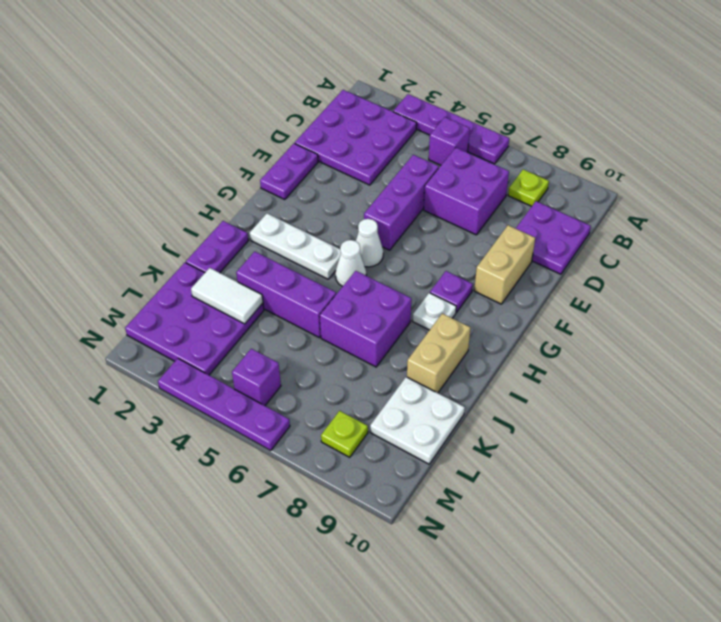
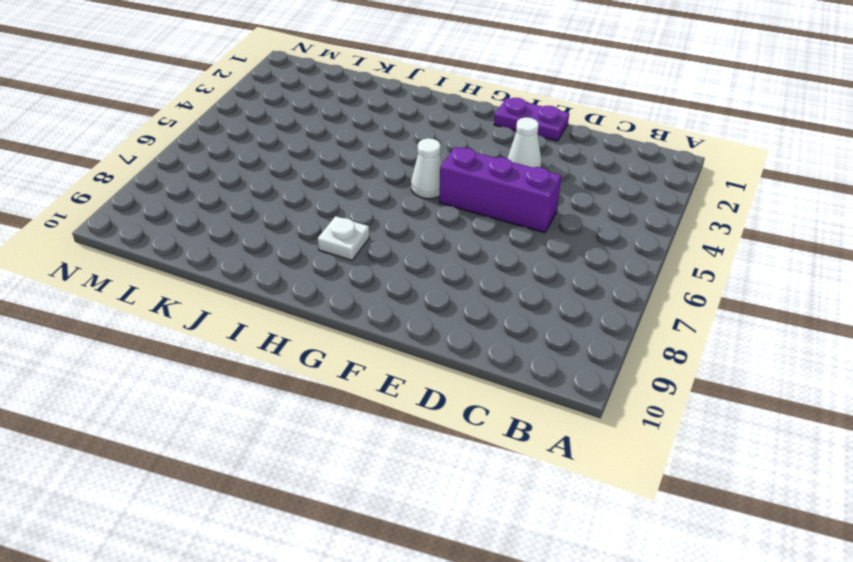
white 1x1 cone [507,117,542,168] -> white 1x1 cone moved to [335,240,366,287]
none -> purple 1x4 plate [393,94,509,164]
none -> purple 3x3 plate [295,90,417,185]
none -> purple 1x1 brick [429,117,470,165]

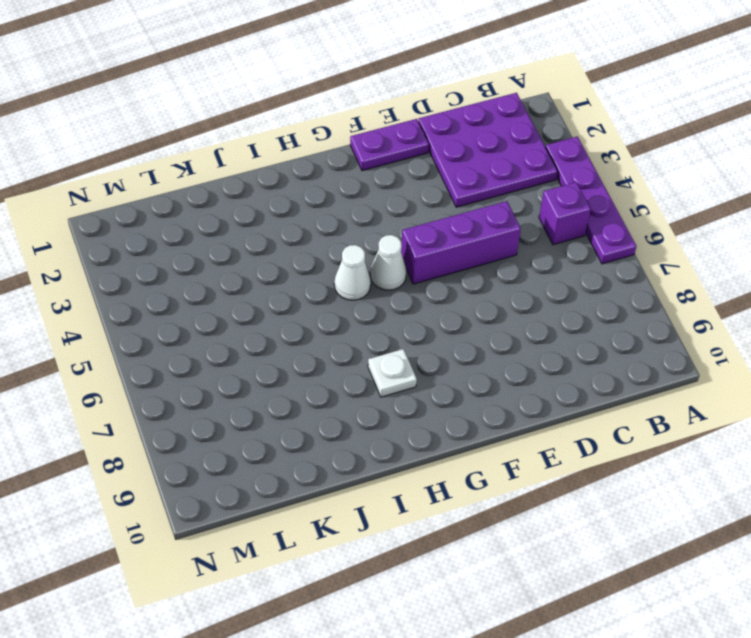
none -> lime 1x1 plate [508,169,549,206]
none -> purple 2x2 brick [424,148,509,235]
none -> purple 2x2 plate [516,201,591,274]

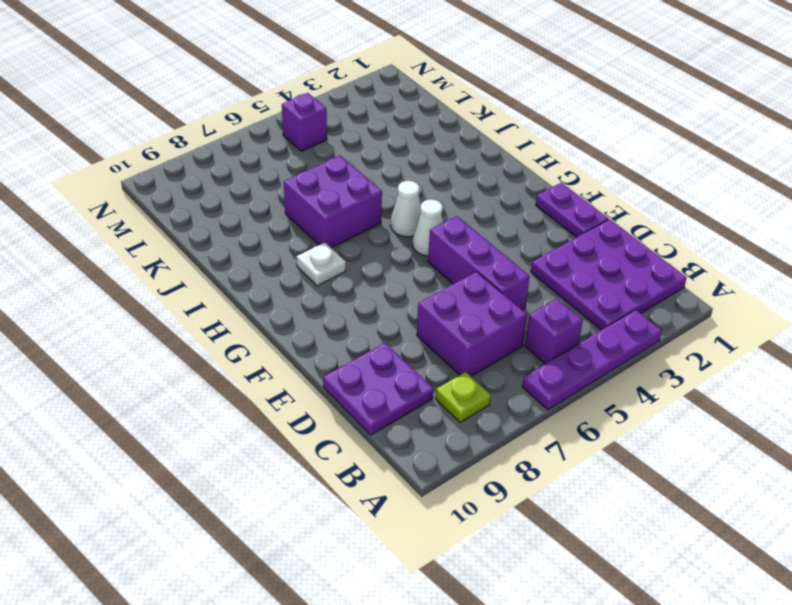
none -> tan 1x2 brick [474,225,535,304]
none -> purple 1x1 plate [430,271,473,312]
none -> white 1x3 plate [250,213,341,279]

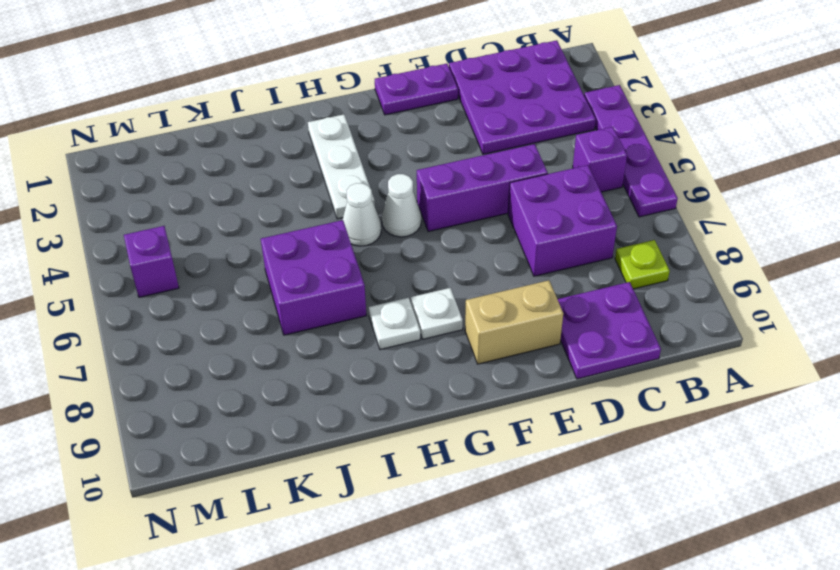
white 1x1 plate [411,288,463,339] -> purple 1x1 plate [430,271,473,312]
none -> purple 1x2 plate [186,221,248,273]
none -> tan 1x2 brick [407,313,470,393]
none -> purple 1x3 brick [236,251,336,338]

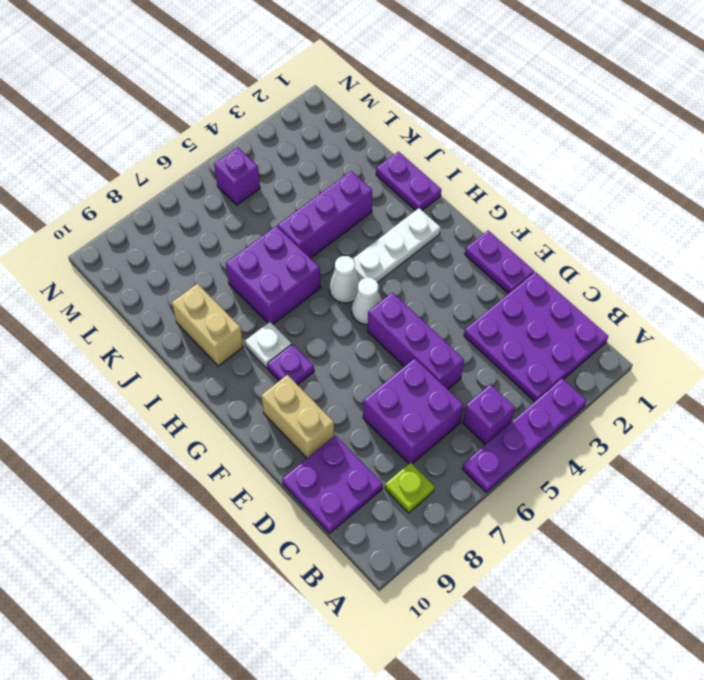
none -> purple 3x3 plate [125,263,264,375]
none -> white 2x2 plate [370,377,465,464]
none -> lime 1x1 plate [321,411,368,457]

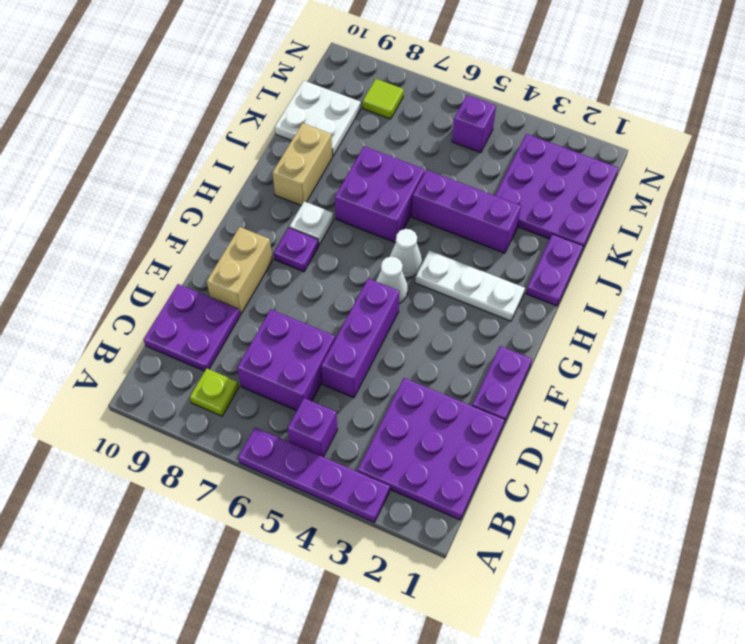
lime 1x1 tile [363,79,404,119] -> lime 1x1 plate [321,411,368,457]
none -> purple 1x4 plate [158,358,290,451]
none -> white 1x2 tile [191,268,263,324]

